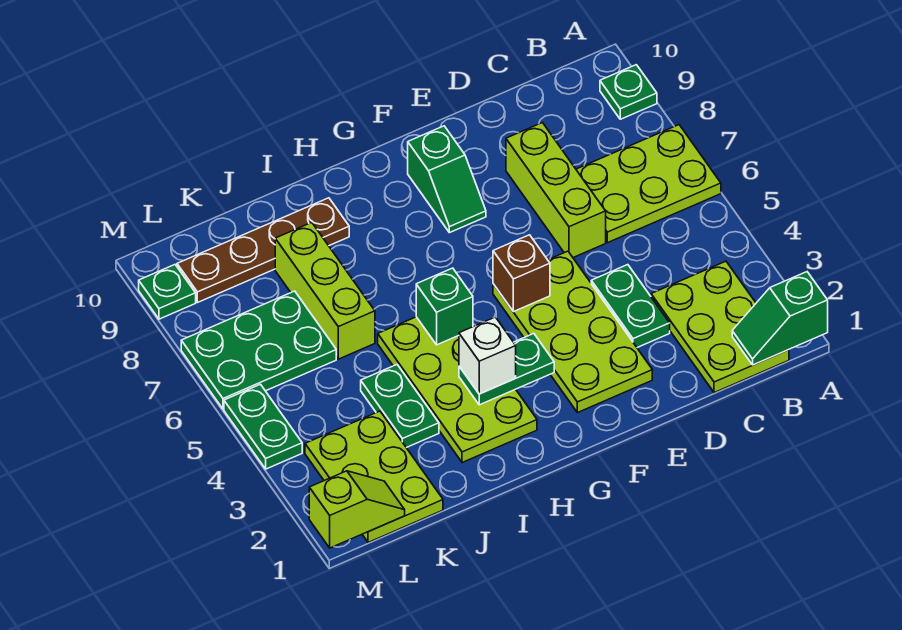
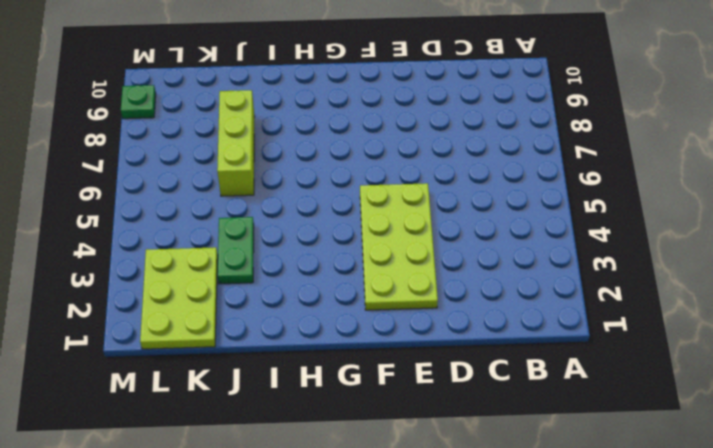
none -> lime 2x3 plate [576,125,721,243]
none -> green 1x1 plate [600,65,657,119]
none -> lime 2x3 plate [651,261,789,393]

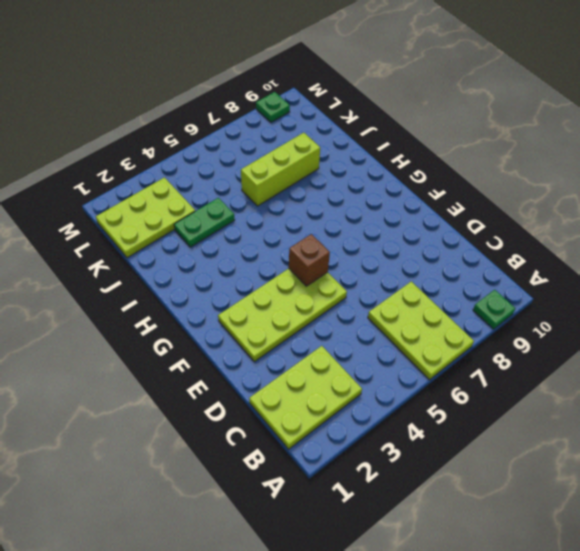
none -> green 1x2 plate [591,265,670,348]
none -> lime 1x3 brick [506,123,606,258]
none -> green 1x2 slope [408,126,486,233]

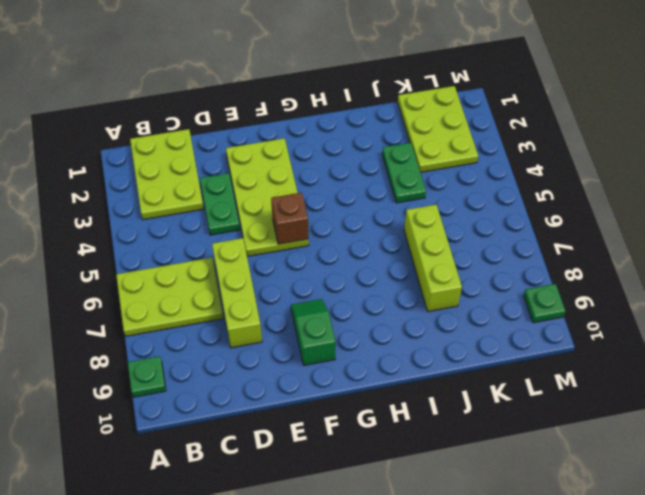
none -> lime 2x4 plate [378,317,537,463]
none -> brown 1x4 plate [177,198,349,303]
none -> green 2x3 plate [181,291,336,409]

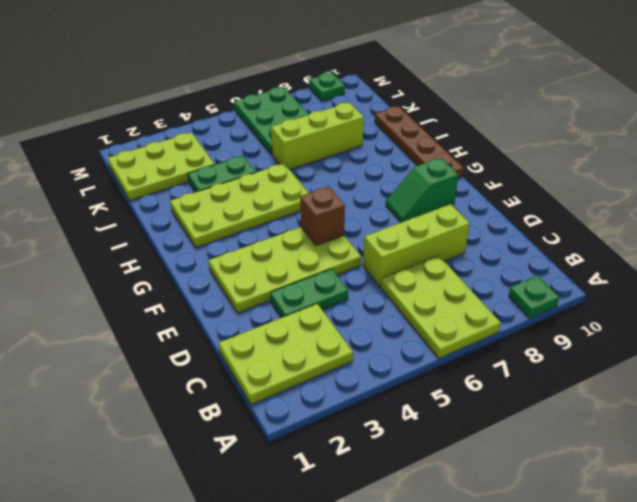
brown 1x4 plate [375,106,463,178] -> brown 1x4 plate moved to [177,198,349,303]
none -> green 1x2 plate [224,384,302,469]
none -> green 1x2 slope [732,272,828,365]
none -> green 1x2 plate [459,334,554,405]

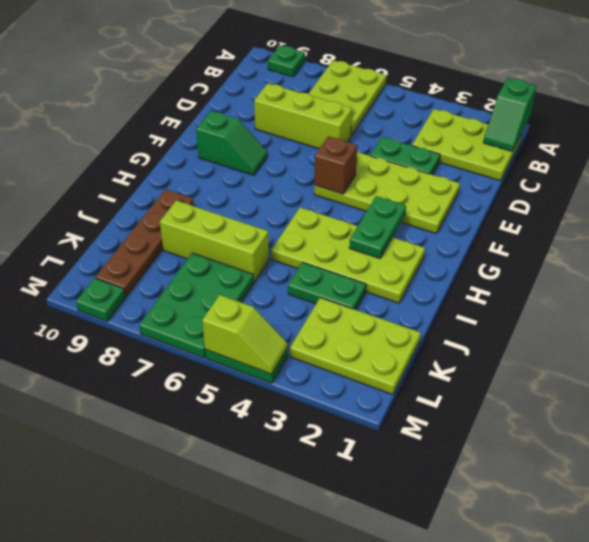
lime 1x2 slope [202,295,287,374] -> lime 1x2 slope turned to [309,471,405,548]
none -> green 1x1 brick [416,268,473,345]
none -> white 1x1 brick [459,317,516,394]

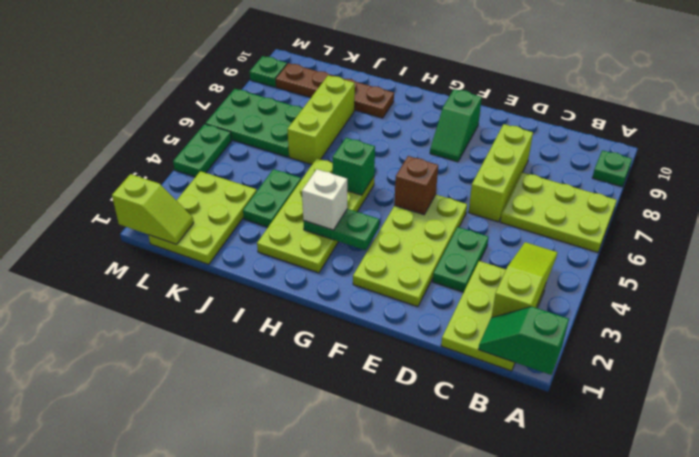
lime 1x3 slope [491,242,558,318] -> none

